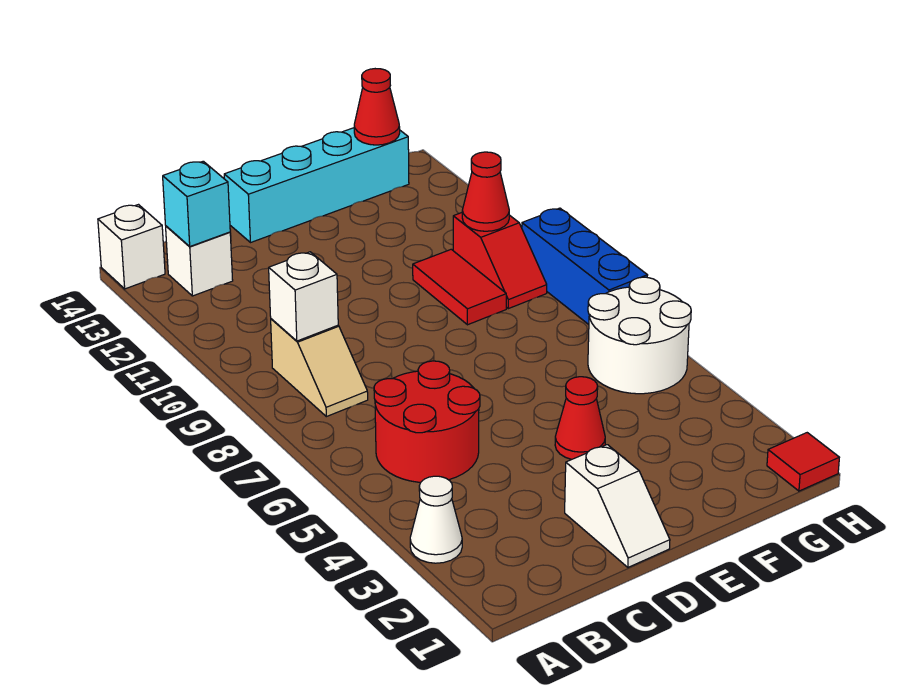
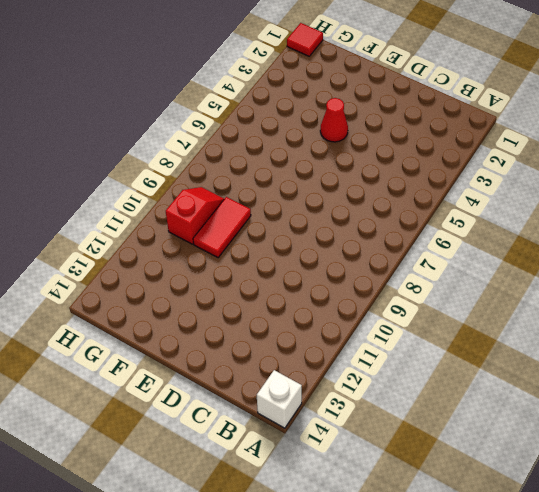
none -> white 1x1 cone [410,476,462,563]
none -> red 2x2 round brick [374,361,480,482]
none -> tan 1x2 slope [271,319,368,417]

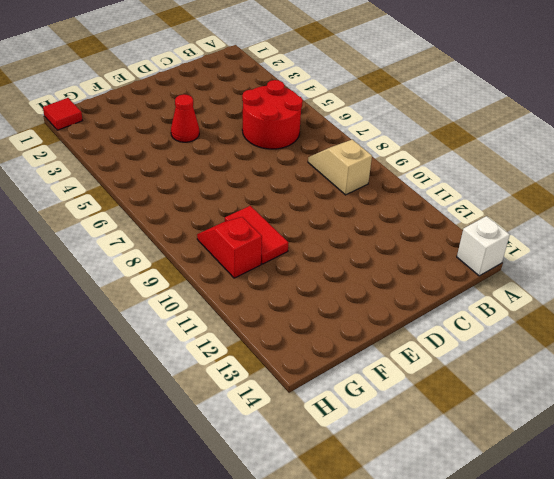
none -> white 1x1 cone [410,476,462,563]
none -> white 1x1 brick [166,226,233,296]
none -> white 1x2 slope [565,445,670,567]

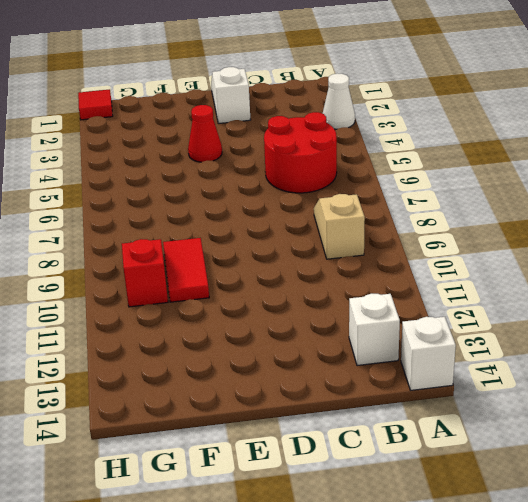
none -> cyan 1x4 brick [224,128,409,243]
none -> white 2x2 round brick [588,277,691,394]
none -> blue 1x3 brick [522,208,648,325]

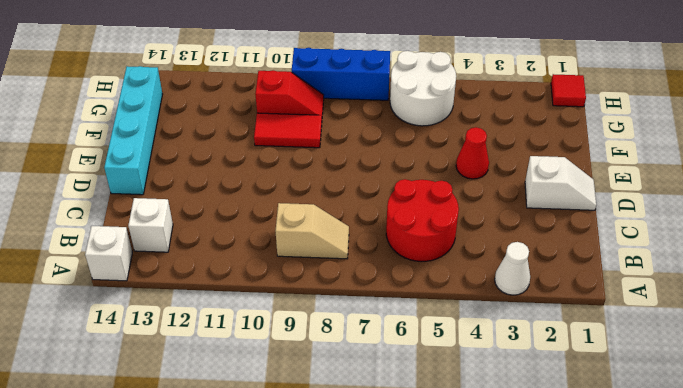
none -> white 1x1 brick [269,252,338,341]
none -> cyan 1x1 brick [163,161,230,246]
none -> red 1x1 cone [462,152,509,231]

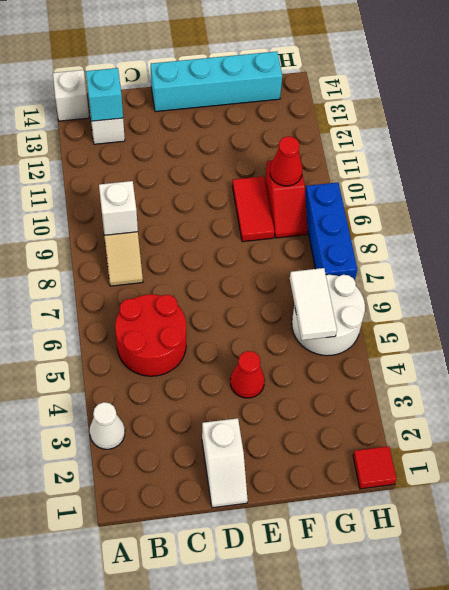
white 1x2 tile [290,268,337,340] -> none
none -> red 1x1 cone [354,69,400,145]

